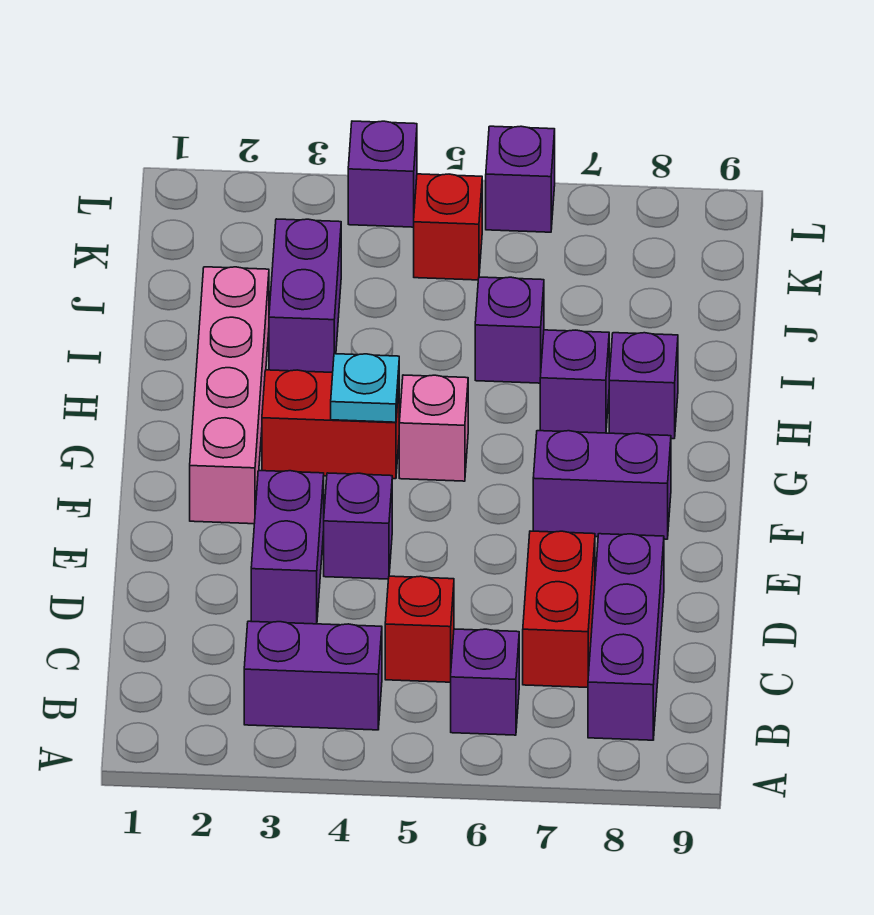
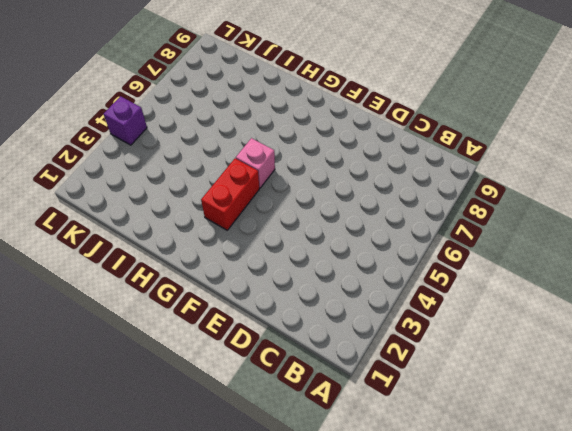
none -> purple 1x2 brick [244,621,382,730]
none -> purple 1x1 brick [451,629,519,735]
none -> purple 1x3 brick [588,534,664,740]

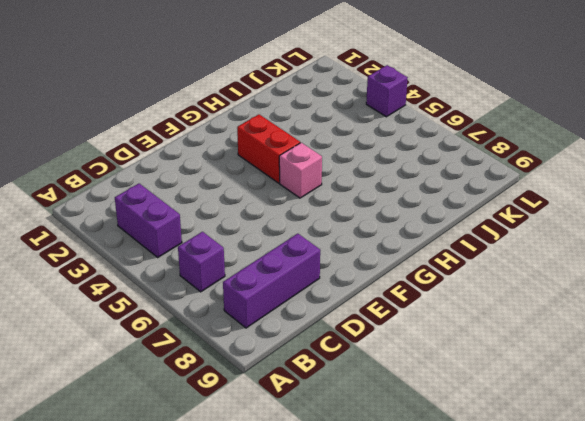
none -> red 1x1 brick [385,576,454,682]
none -> red 1x2 brick [523,531,595,687]
none -> purple 1x2 brick [251,471,324,624]

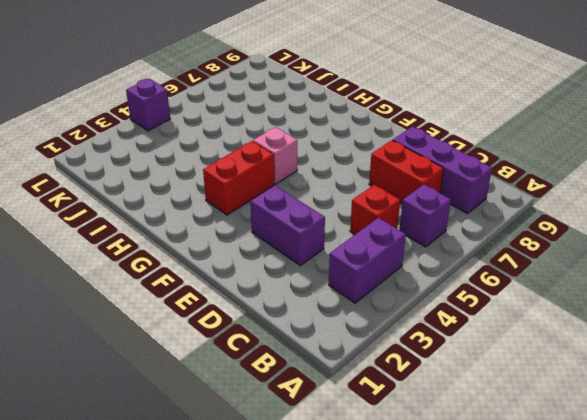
none -> purple 1x1 brick [324,473,392,579]
none -> pink 1x4 brick [190,267,269,524]
none -> purple 1x2 brick [533,431,671,539]

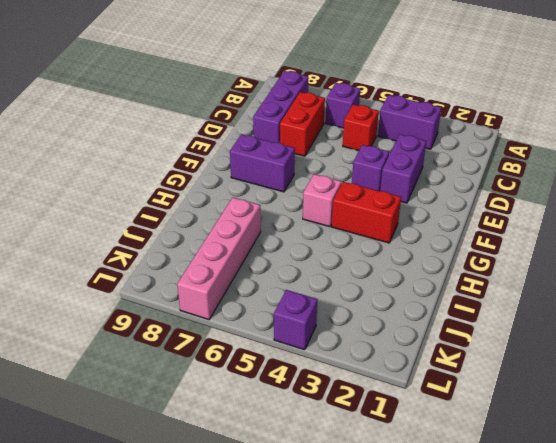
pink 1x4 brick [177,198,261,319] -> pink 1x4 brick moved to [190,267,269,524]
none -> purple 1x1 brick [540,330,609,433]
none -> purple 1x1 brick [609,333,678,439]
none -> purple 1x2 brick [269,219,341,372]

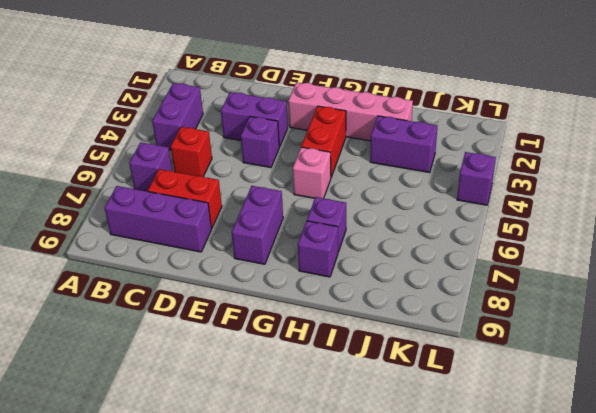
none -> purple 1x1 brick [475,277,544,383]
none -> red 1x1 brick [414,174,482,280]
none -> purple 1x1 brick [486,126,555,232]

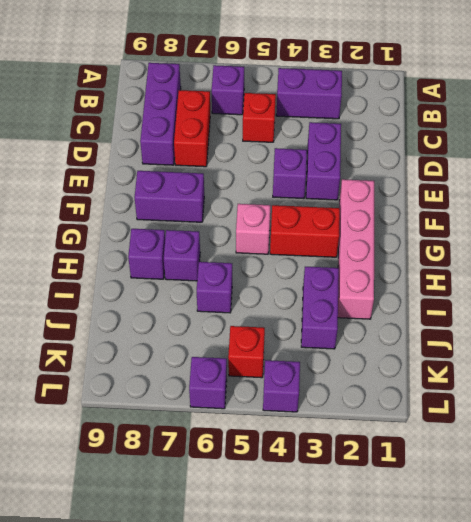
none -> cyan 1x1 plate [331,354,399,422]

